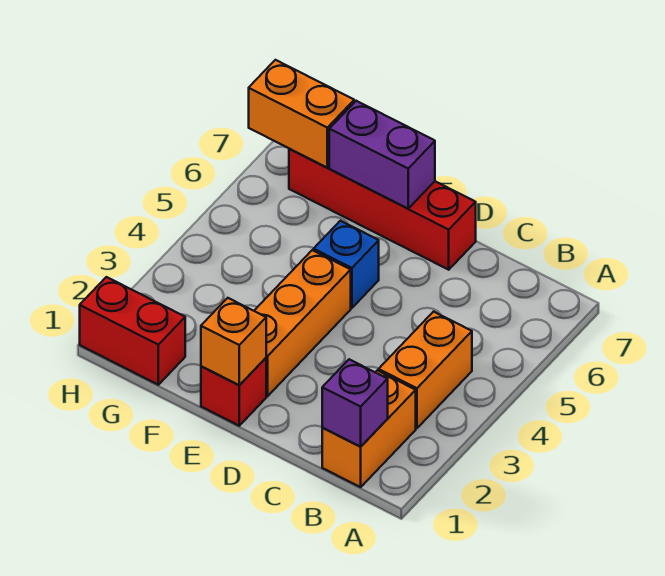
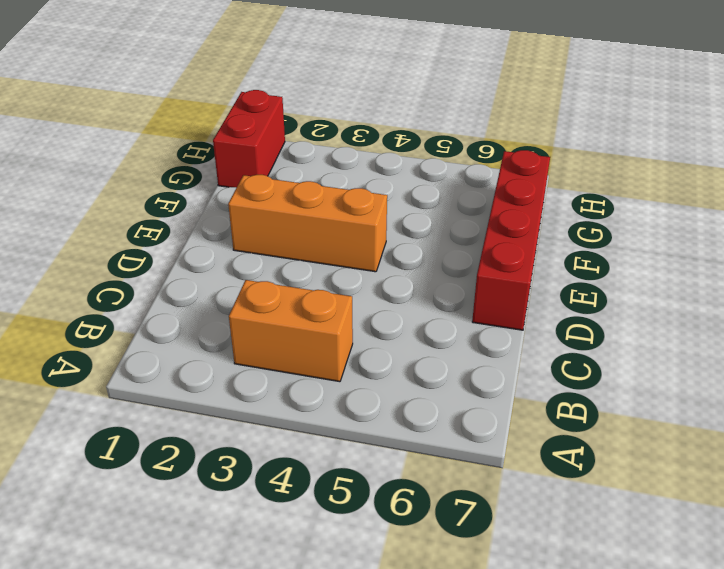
none -> orange 1x2 brick [322,370,416,487]
none -> red 1x1 brick [201,358,266,426]

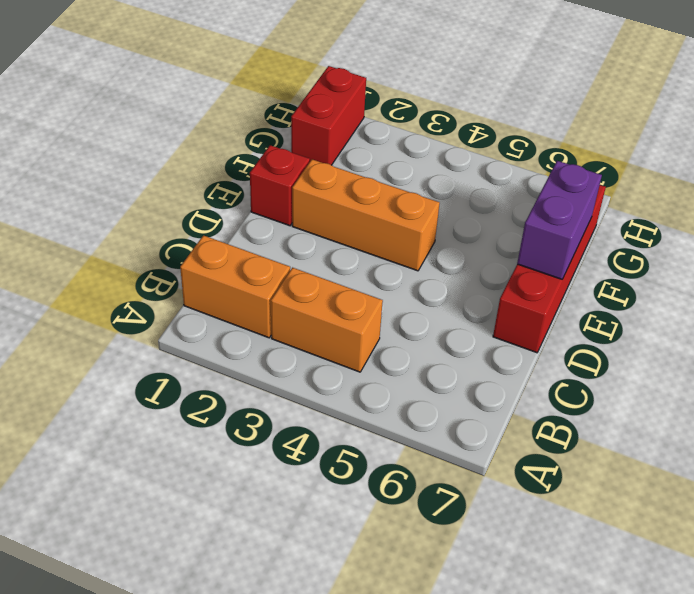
none -> blue 1x1 brick [314,221,379,308]
none -> purple 1x1 brick [322,359,388,447]

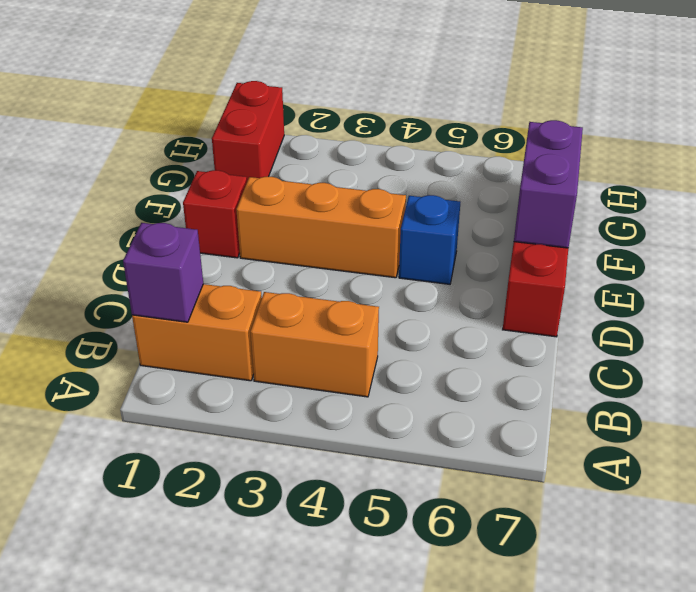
none -> orange 1x1 brick [201,298,266,385]
none -> orange 1x2 brick [249,60,354,168]

